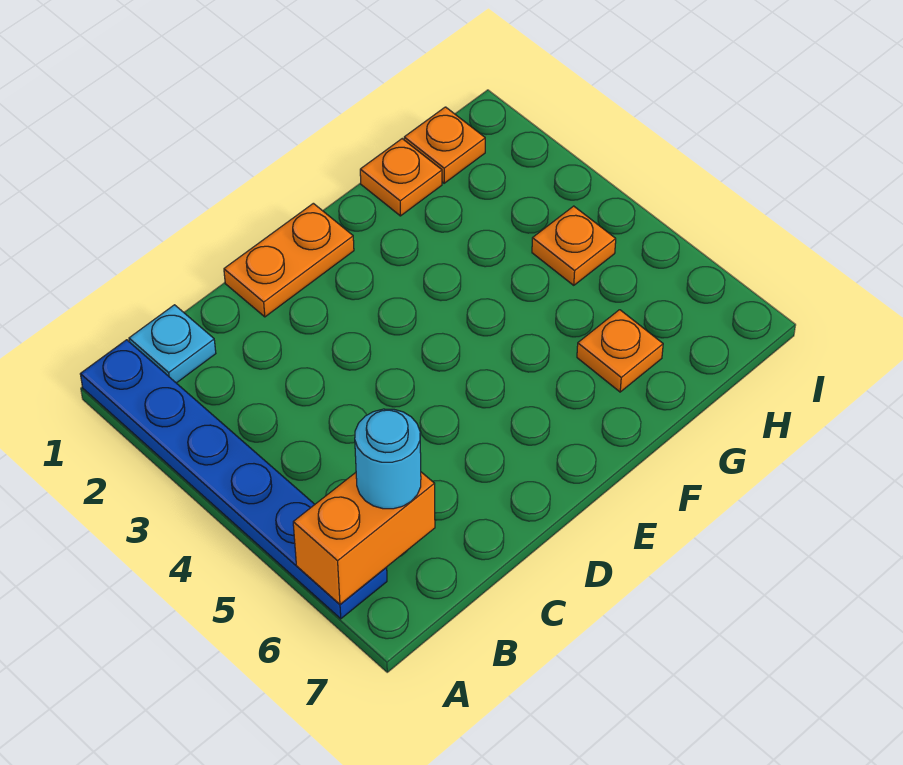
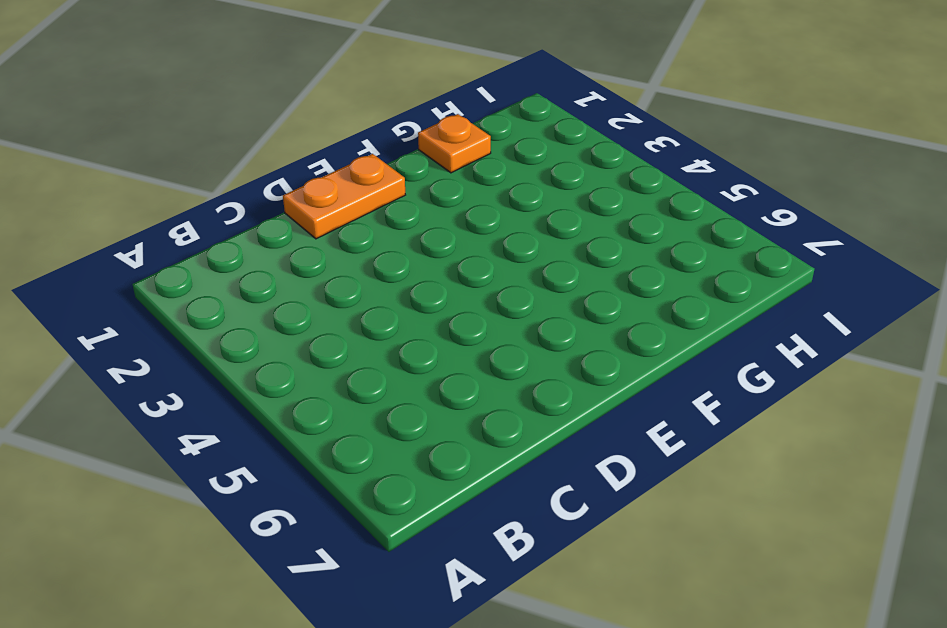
none -> blue 1x6 plate [80,340,387,619]
none -> cyan 1x1 plate [129,305,216,383]

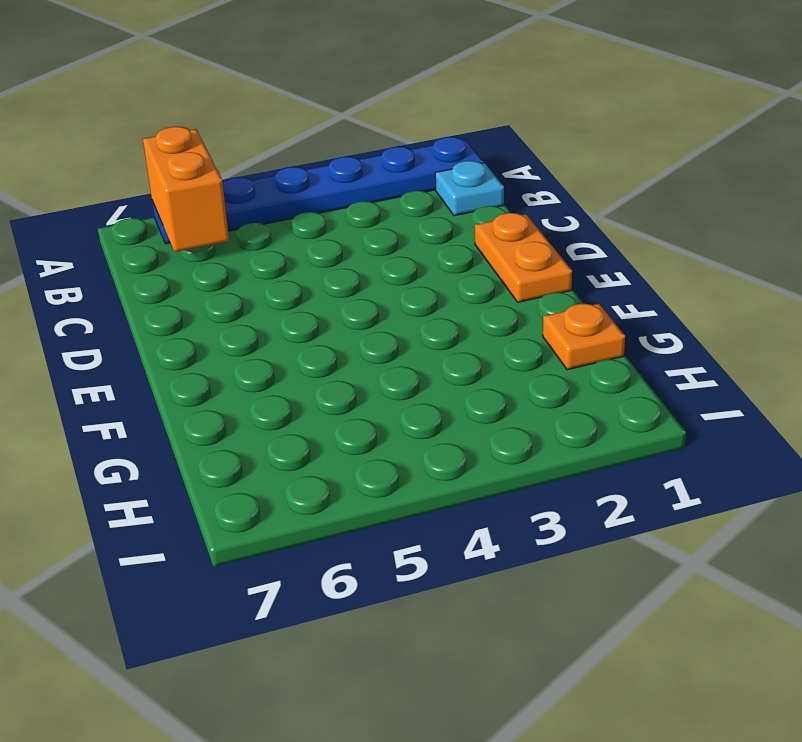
none -> orange 1x1 plate [577,310,663,392]
none -> orange 1x1 plate [404,107,485,183]

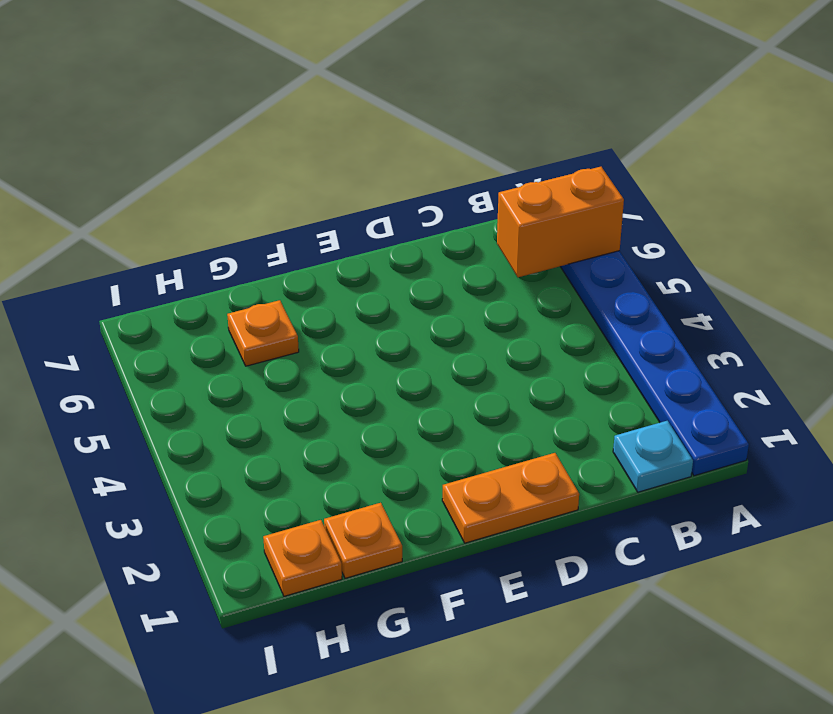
none -> orange 1x1 plate [532,206,616,285]
none -> cyan 1x1 round brick [355,409,421,509]

